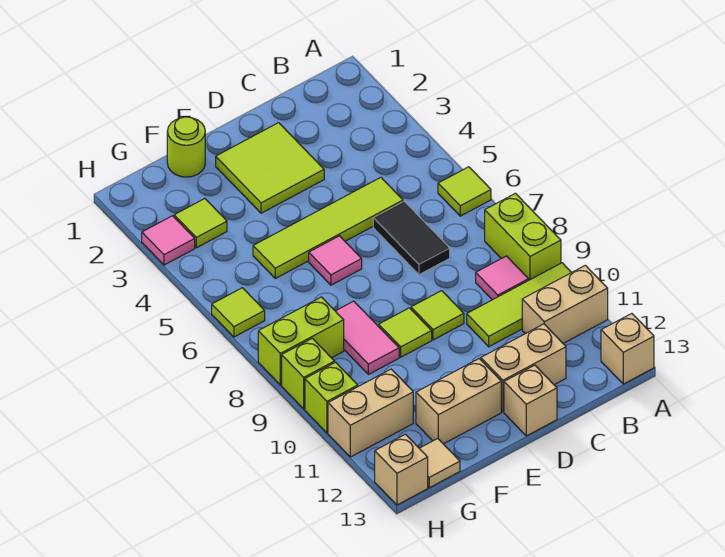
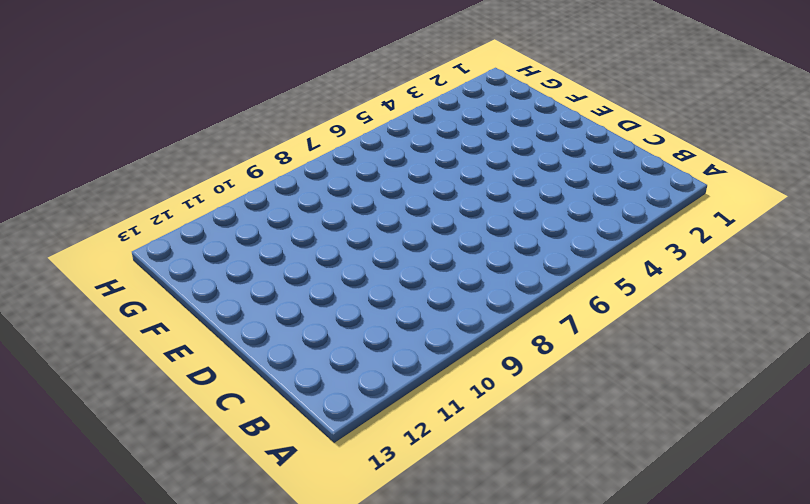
none -> lime 1x1 tile [438,167,491,216]
none -> lime 1x2 brick [485,193,561,280]
none -> lime 1x3 tile [467,263,572,347]

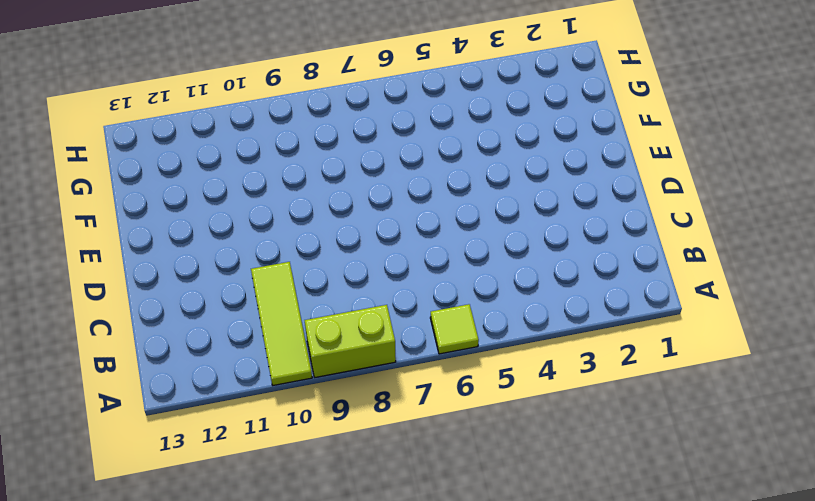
none -> tan 1x2 brick [522,265,608,343]
none -> tan 1x1 brick [601,314,654,384]
none -> pink 1x1 tile [476,256,529,300]

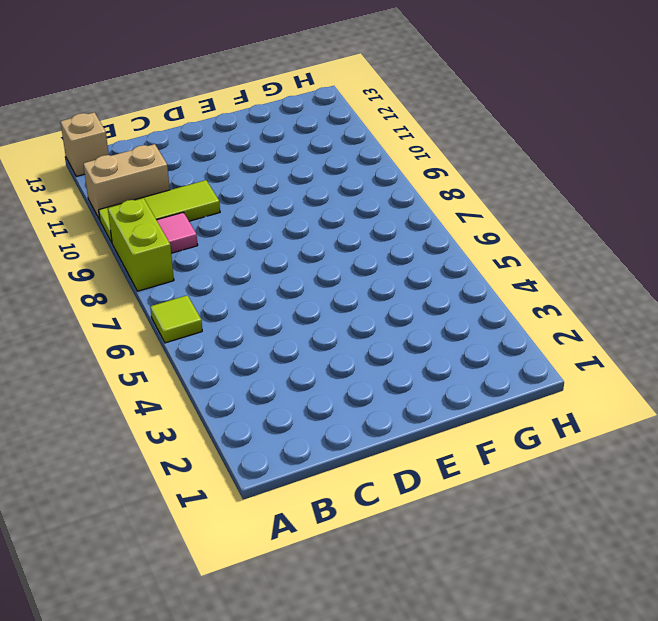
none -> lime 1x4 tile [253,177,403,278]
none -> black 1x2 tile [373,202,450,275]
none -> tan 1x2 brick [481,324,566,412]

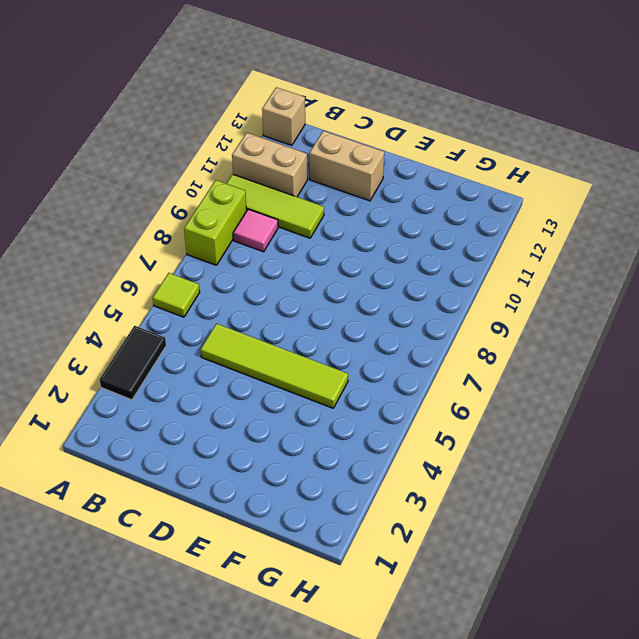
black 1x2 tile [100,326,166,400] -> black 1x2 tile moved to [373,202,450,275]
none -> lime 2x2 tile [216,123,324,213]
none -> lime 1x1 tile [411,291,464,340]
none -> tan 1x1 brick [504,365,557,436]

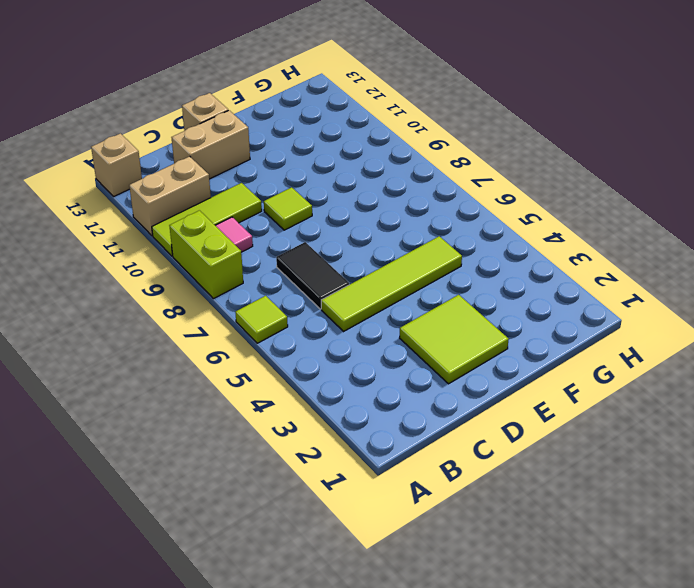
none -> pink 1x1 tile [309,236,362,285]
none -> lime 1x1 tile [379,308,432,357]
none -> tan 1x2 brick [416,359,501,444]

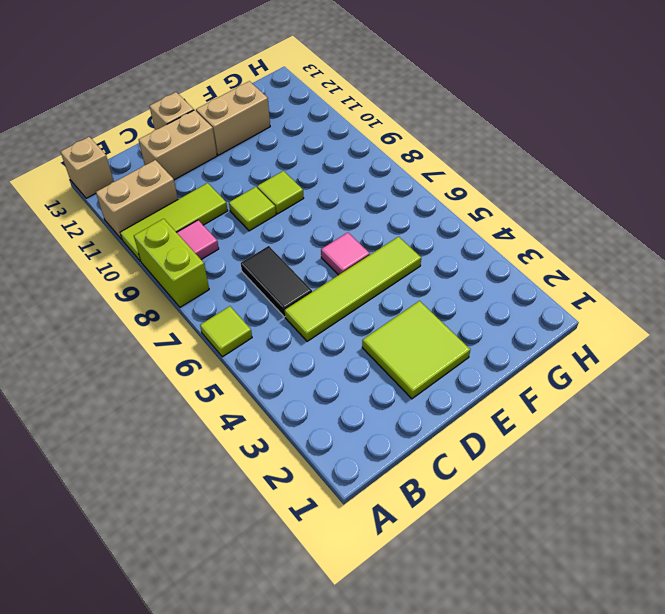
none -> lime 1x1 round brick [167,117,205,177]
none -> pink 1x2 tile [336,301,399,374]
none -> lime 1x1 tile [174,199,227,248]

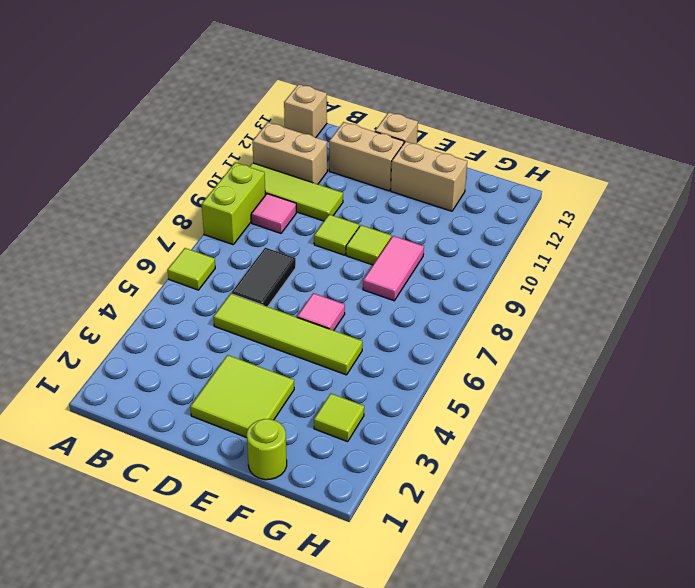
none -> lime 1x2 brick [258,297,344,385]
none -> tan 1x2 brick [328,369,413,457]
none -> tan 1x1 tile [419,439,460,488]

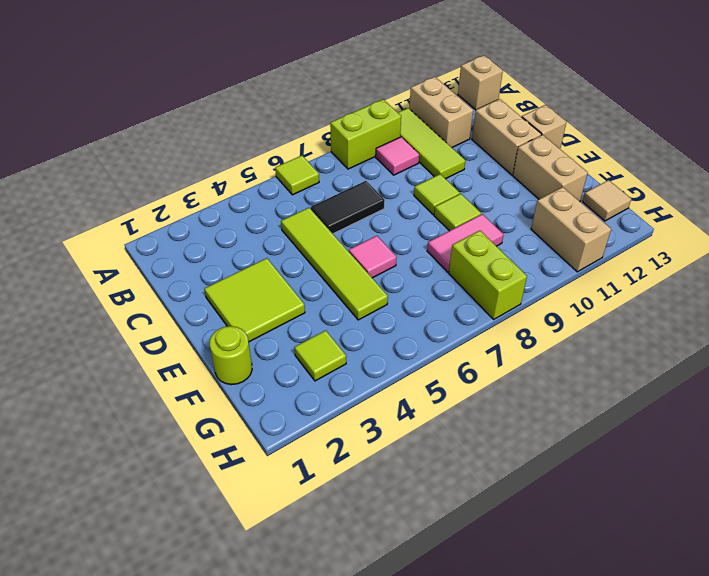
none -> pink 1x1 tile [142,216,195,265]
none -> lime 1x1 tile [212,288,265,337]
none -> lime 1x1 brick [282,338,335,409]

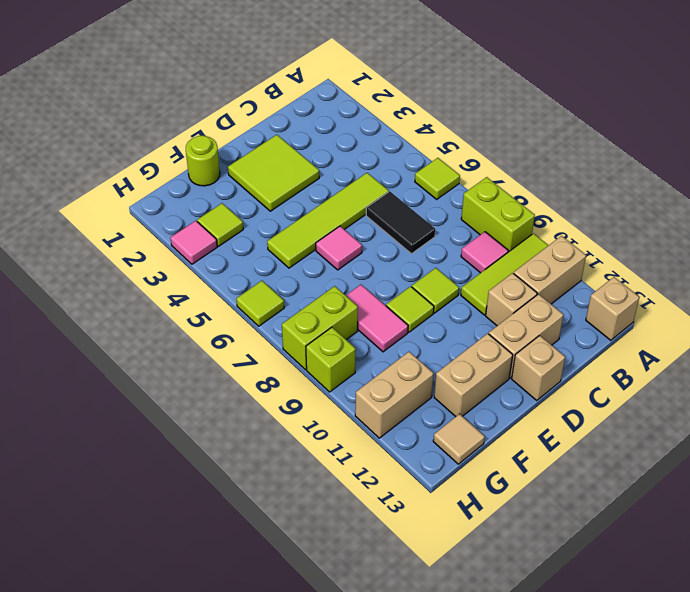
tan 1x1 brick [486,273,537,326] -> tan 1x1 brick moved to [375,434,428,505]
none -> lime 1x1 brick [305,362,358,433]

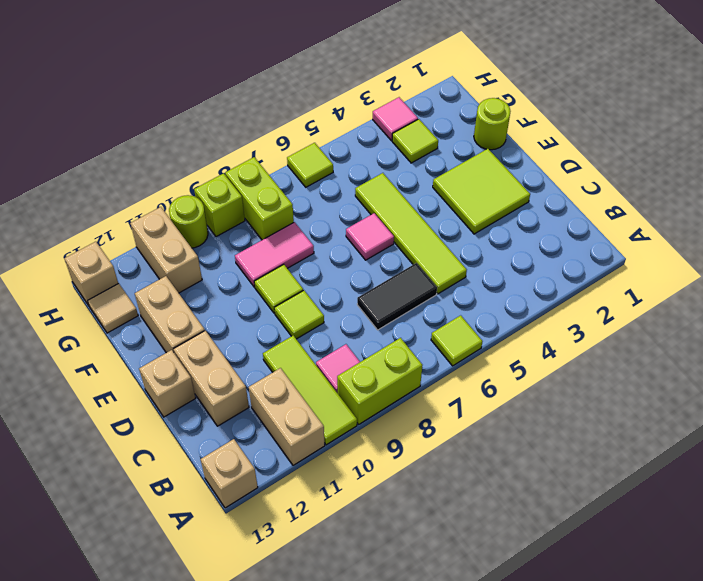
lime 1x1 round brick [169,195,208,248] -> lime 1x1 brick [305,362,358,433]

